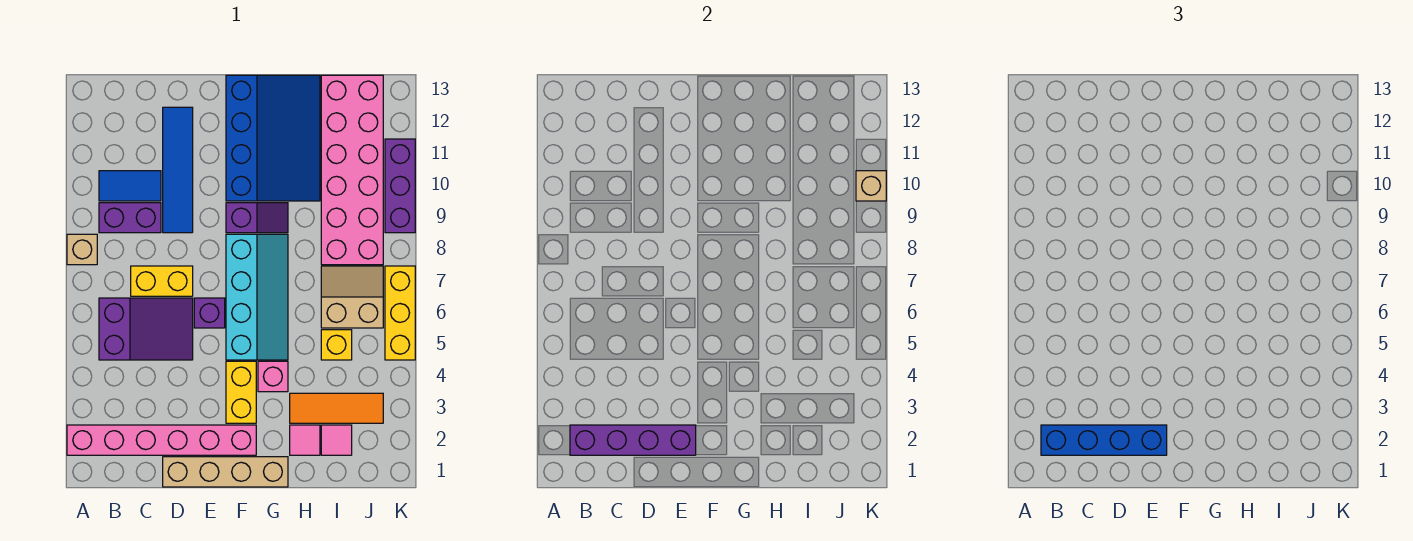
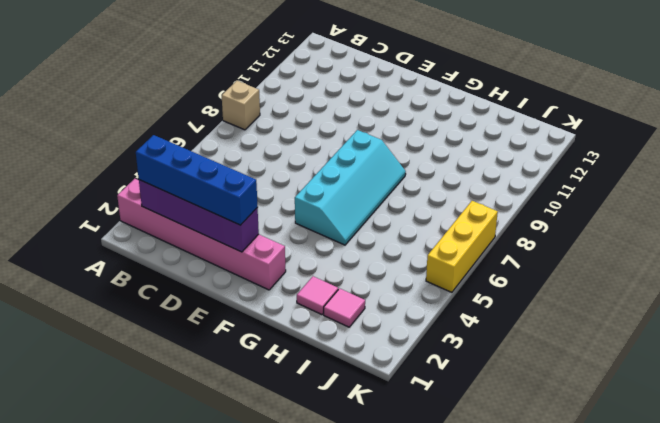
none -> purple 2x3 slope [99,298,193,360]
none -> purple 1x2 brick [99,203,161,233]
none -> blue 1x2 tile [99,171,161,201]

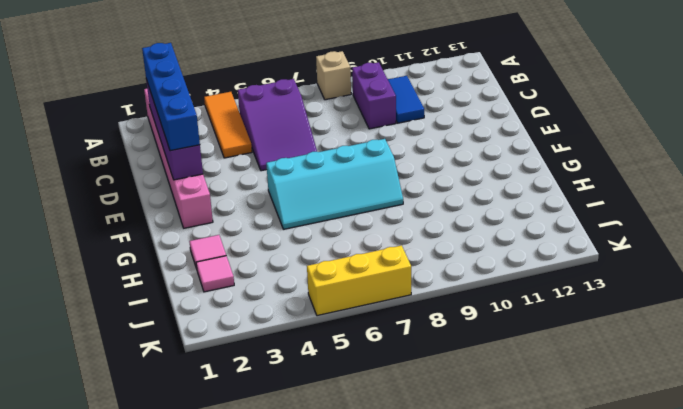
orange 1x3 tile [204,92,252,158] -> orange 1x3 tile moved to [290,393,383,423]
none -> yellow 1x2 brick [131,266,193,296]
none -> tan 1x4 brick [163,457,288,487]
none -> blue 1x4 tile [163,107,193,233]

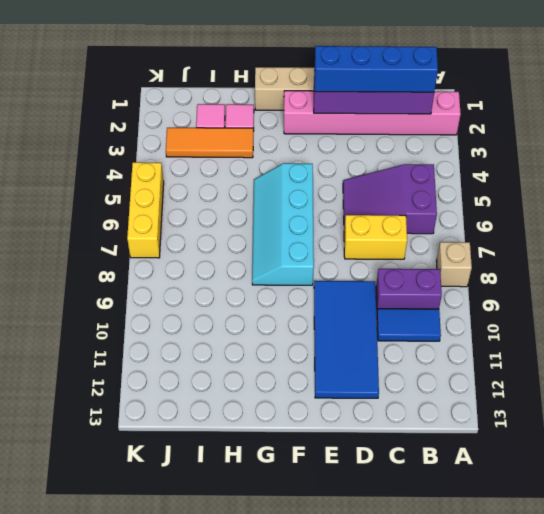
blue 2x4 tile [314,281,379,398] -> blue 1x4 tile [163,107,193,233]
none -> purple 1x1 brick [194,298,225,328]
none -> yellow 1x2 brick [226,361,256,423]
none -> purple 1x2 slope [226,203,288,233]

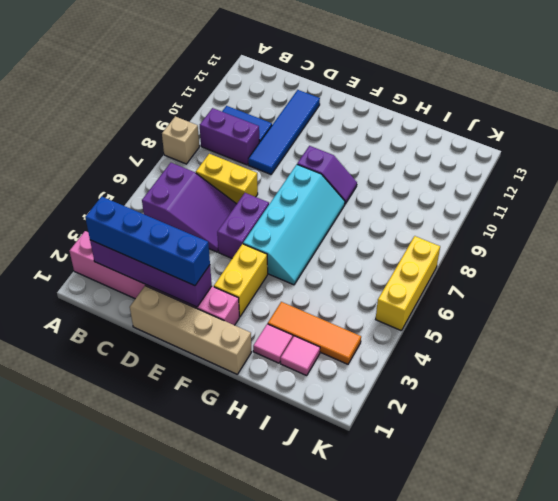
purple 1x2 brick [217,193,269,258] -> purple 1x1 brick [194,298,225,328]
none -> blue 3x4 slope [226,75,320,201]
none -> pink 1x1 brick [258,361,288,392]
none -> yellow 1x1 brick [321,330,352,360]

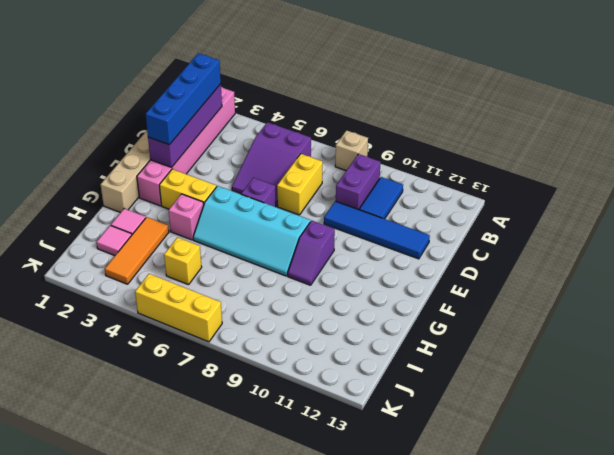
none -> blue 3x4 slope [226,75,320,201]
none -> tan 2x2 slope [321,266,383,328]
none -> pink 2x6 brick [321,75,383,265]

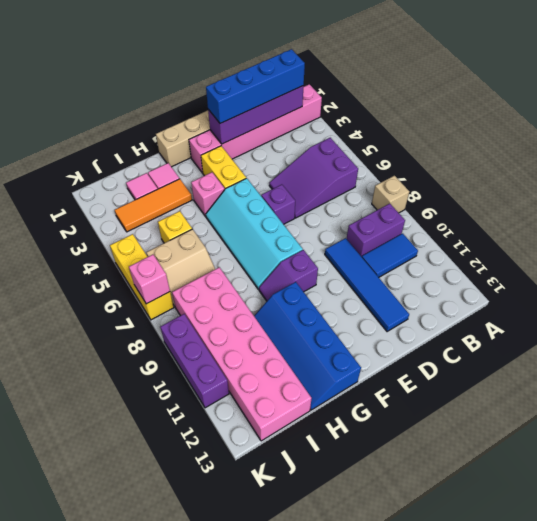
blue 2x4 slope [254,282,361,410] -> blue 3x4 slope [226,75,320,201]
pink 1x1 brick [129,255,170,304] -> none
none -> yellow 1x2 brick [131,266,193,296]
none -> tan 1x1 brick [856,171,886,201]

